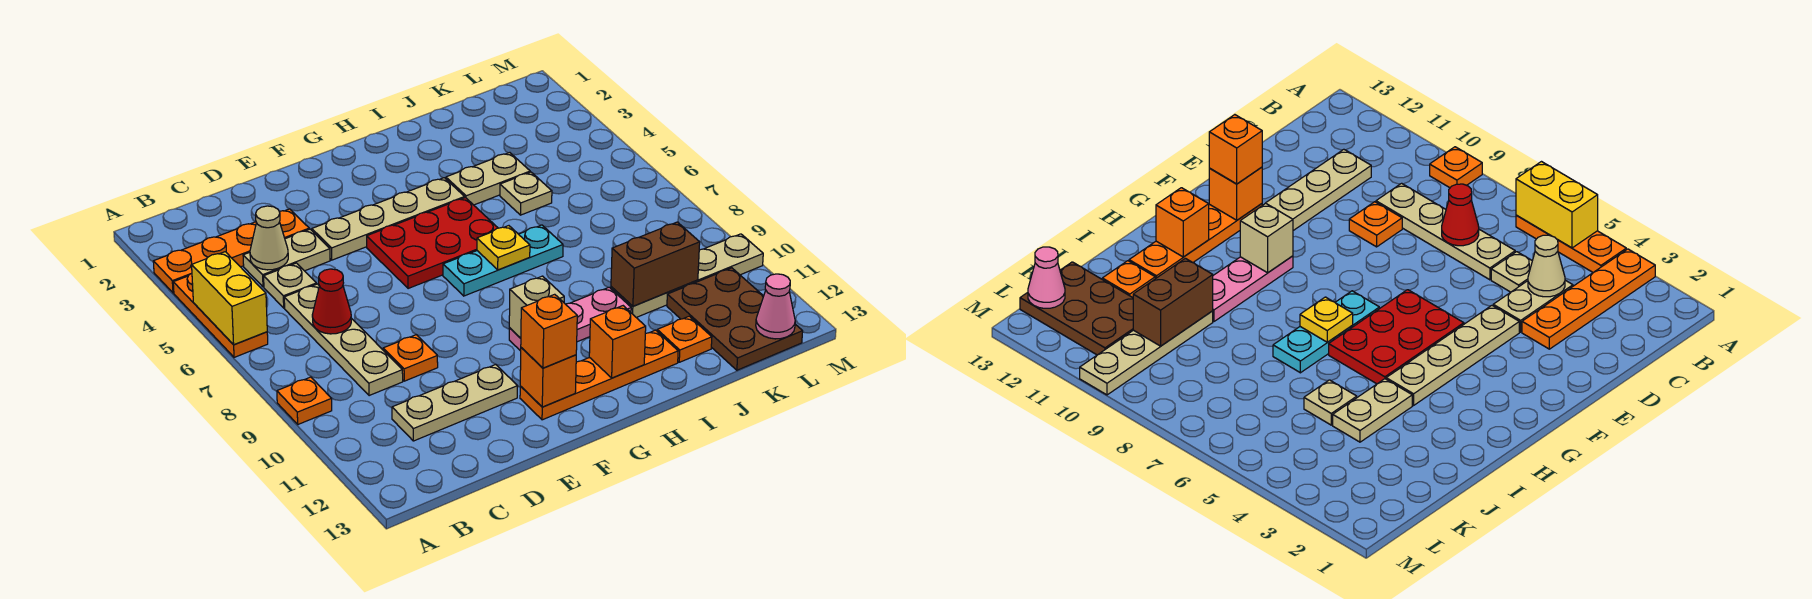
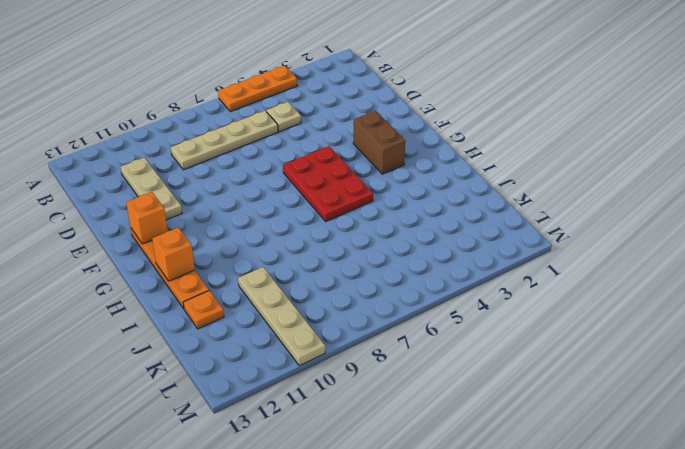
brown 1x2 brick [353,111,405,174] -> brown 1x2 brick moved to [611,222,700,306]
none -> orange 1x4 plate [153,209,309,293]
none -> orange 1x1 plate [277,377,332,424]
none -> tan 1x2 plate [243,229,330,287]

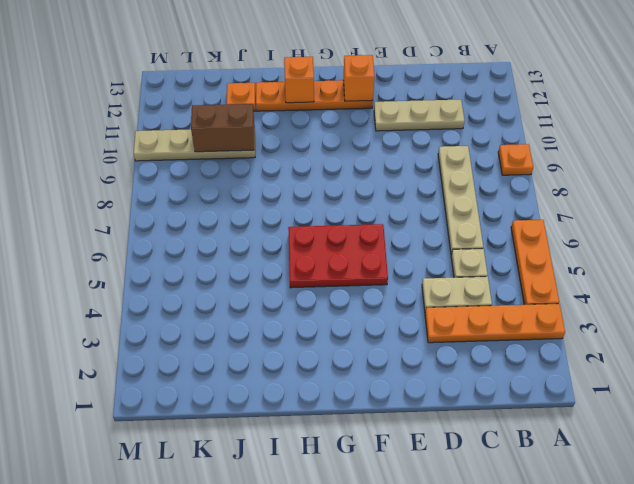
none -> orange 1x1 plate [383,335,438,381]
none -> tan 1x4 plate [312,178,465,260]
none -> cyan 1x3 plate [443,225,563,296]

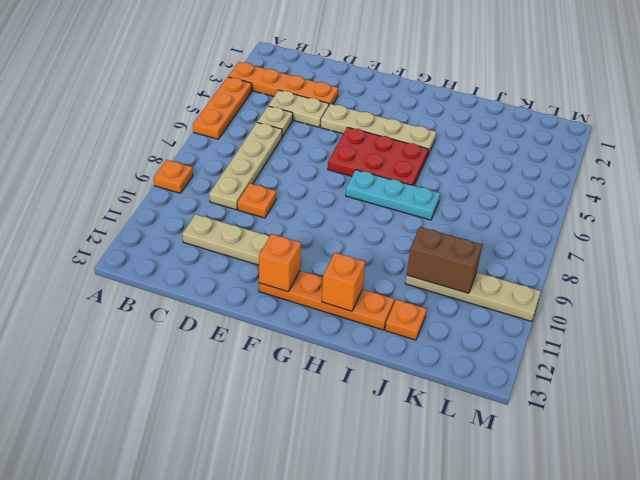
none -> pink 1x3 plate [509,287,631,351]
none -> tan 1x2 plate [446,153,530,205]
none -> tan 1x1 plate [500,172,552,215]

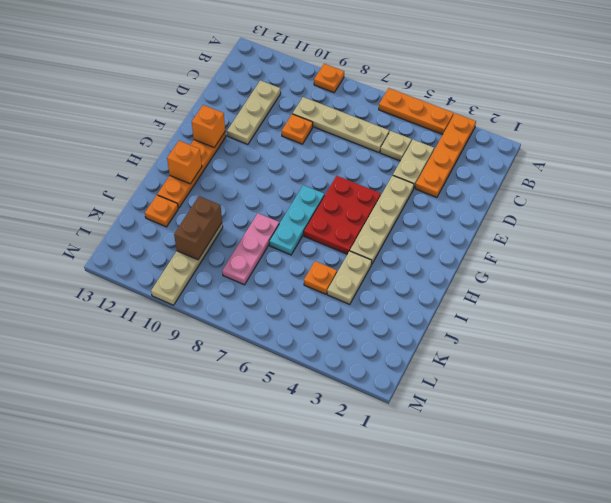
pink 1x3 plate [222,213,279,285] -> pink 1x3 plate moved to [509,287,631,351]
orange 1x1 plate [304,261,337,294] -> tan 1x1 plate [500,172,552,215]
none -> brown 2x3 plate [667,268,803,370]
none -> yellow 1x2 brick [192,252,267,345]
none -> tan 1x1 cone [250,206,288,270]

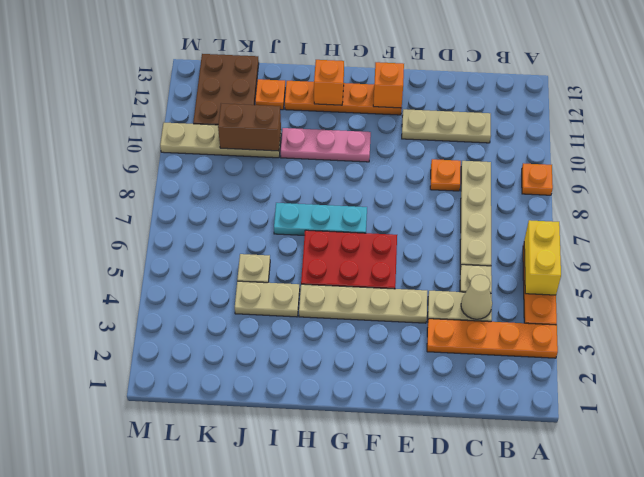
none -> red 1x1 cone [312,269,351,334]
none -> tan 1x1 brick [509,276,564,338]
none -> yellow 1x1 plate [477,226,530,270]

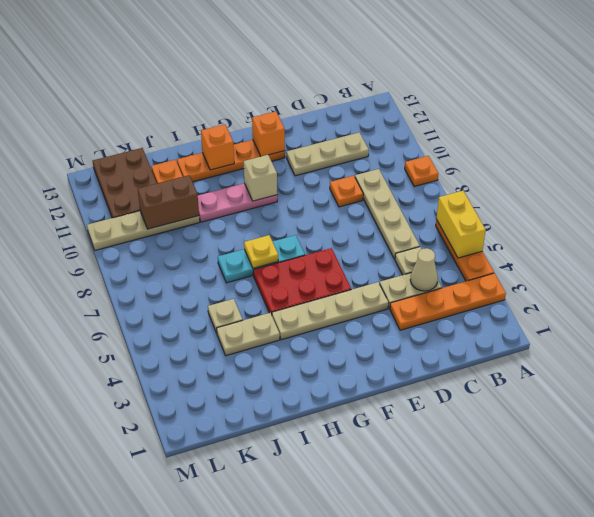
none -> red 1x1 cone [312,269,351,334]
none -> pink 1x1 cone [756,274,795,339]
none -> orange 1x1 brick [521,294,577,368]

